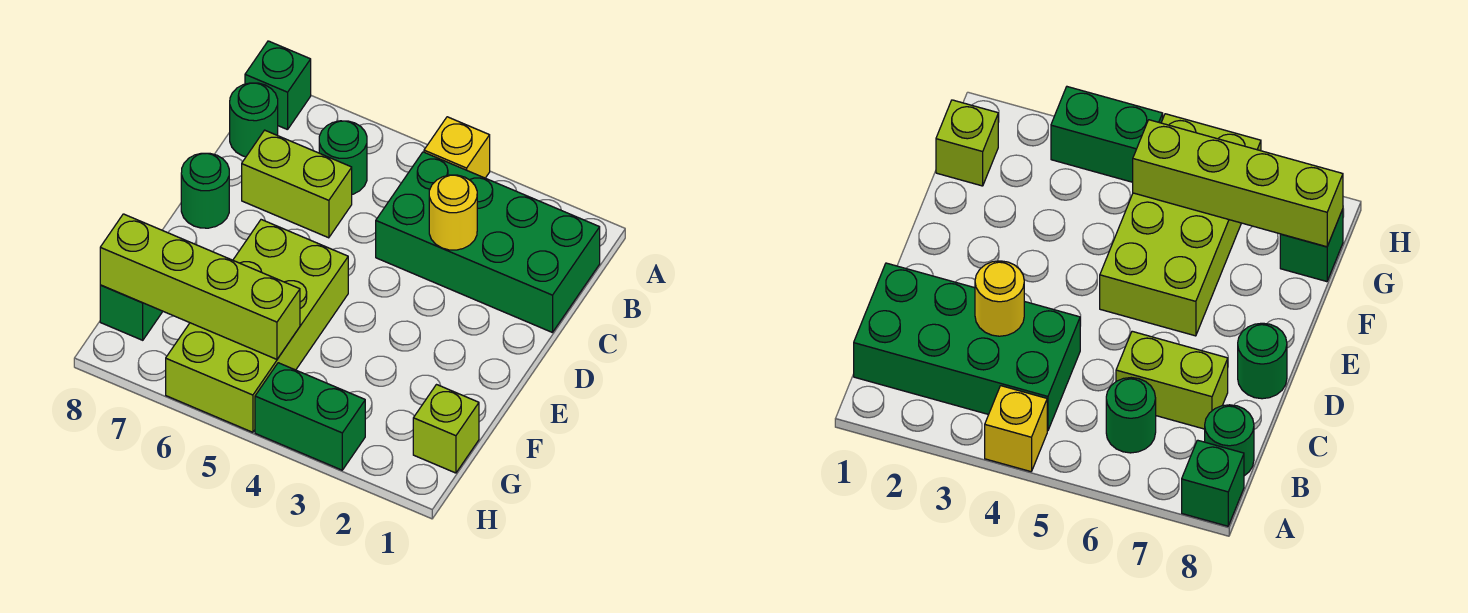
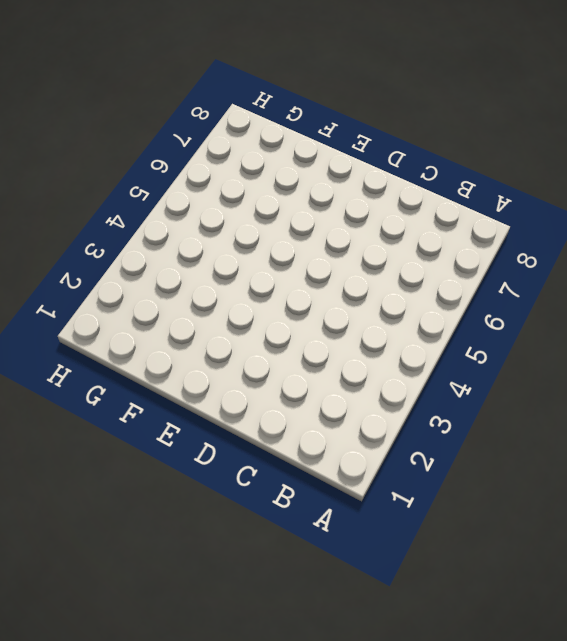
none -> yellow 1x1 brick [424,117,490,178]
none -> green 1x1 brick [245,41,311,130]
none -> green 2x4 brick [376,152,600,333]

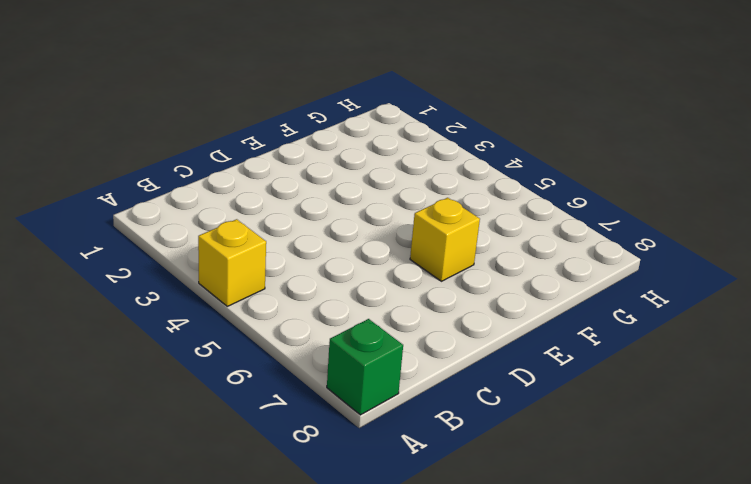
yellow 1x1 brick [410,198,480,281] -> lime 2x4 brick [166,220,348,432]
none -> green 2x4 brick [376,152,600,333]
none -> green 1x1 round brick [319,121,367,194]
none -> green 1x1 round brick [230,83,278,157]

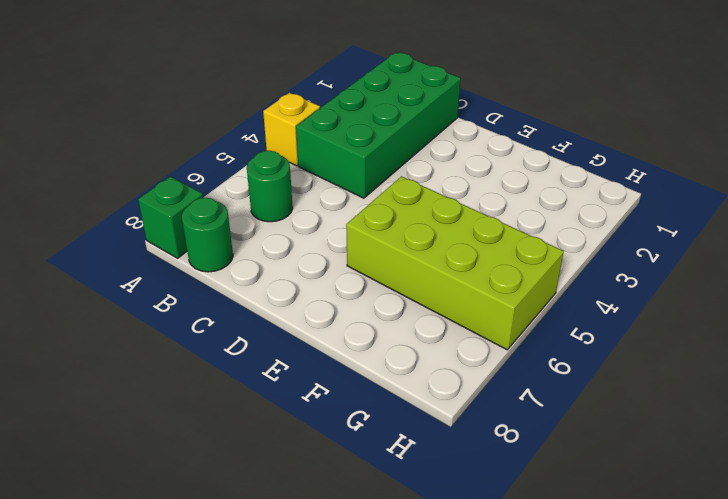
none -> lime 1x2 brick [242,130,352,238]
none -> green 1x1 round brick [181,153,229,228]
none -> lime 1x1 brick [413,385,479,473]

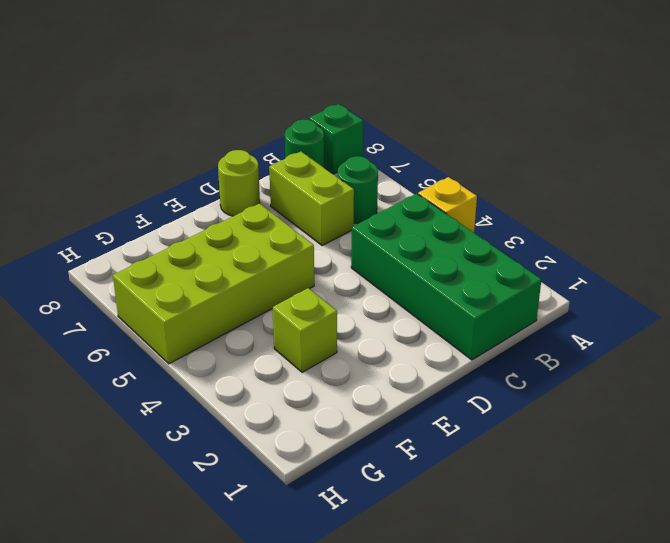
lime 1x1 round brick [218,150,260,216] -> green 1x1 round brick [181,153,229,228]
lime 1x1 brick [273,288,337,372] -> lime 1x1 brick moved to [413,385,479,473]
none -> green 1x1 brick [100,285,163,340]
none -> green 1x2 brick [255,363,365,470]
none -> yellow 1x1 round brick [429,175,477,250]

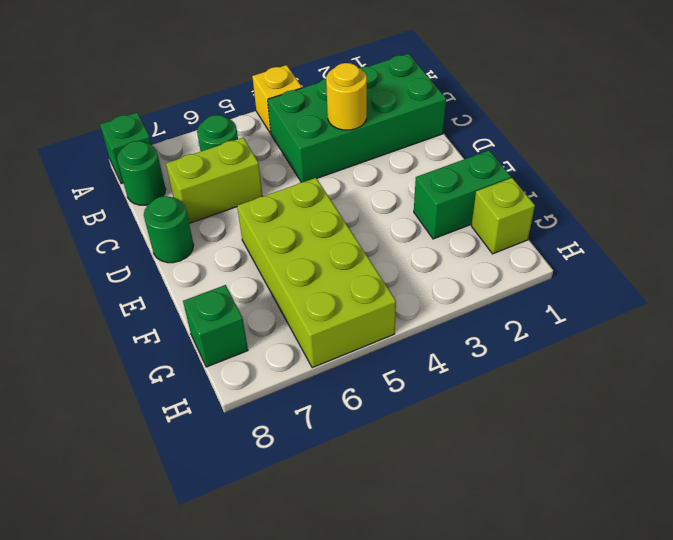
green 1x2 brick [414,150,511,239] -> green 1x2 brick moved to [255,363,365,470]
none -> lime 1x4 brick [100,214,300,359]

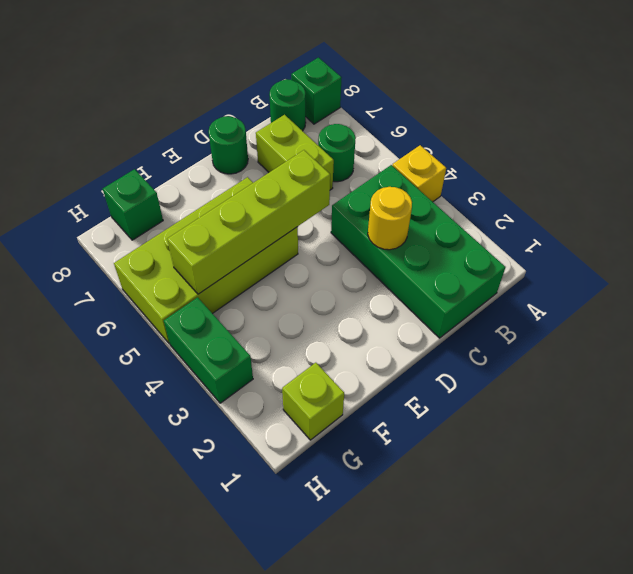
lime 1x4 brick [167,150,330,294] -> lime 1x4 brick turned to [100,214,300,359]

